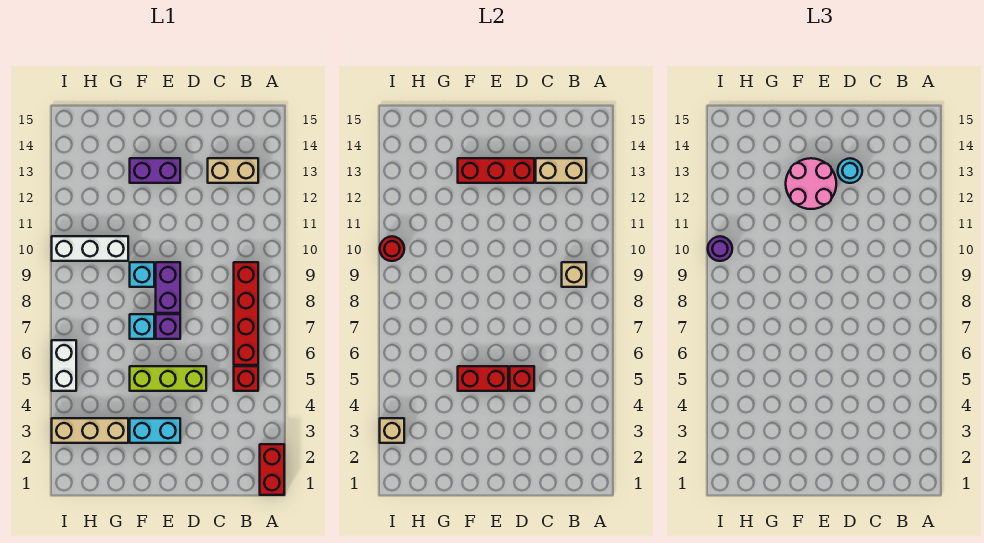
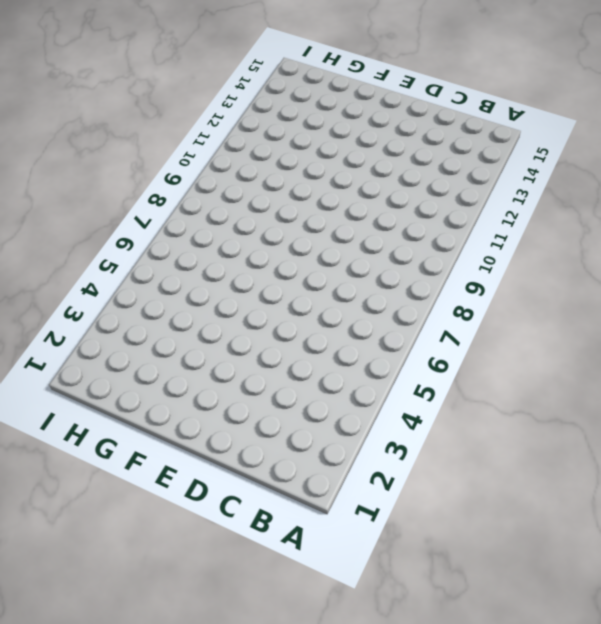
none -> red 1x2 brick [260,444,284,495]
none -> red 1x1 brick [234,366,258,391]
none -> red 1x4 brick [234,262,258,365]

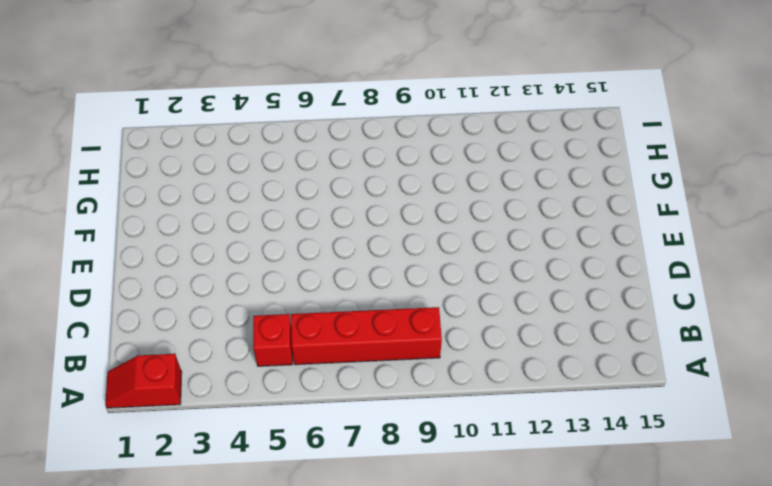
red 1x2 slope [105,354,182,408] -> red 1x2 brick [260,444,284,495]
none -> tan 1x2 brick [208,158,258,183]
none -> lime 1x3 brick [130,366,206,391]
none -> cyan 1x2 brick [130,418,180,443]

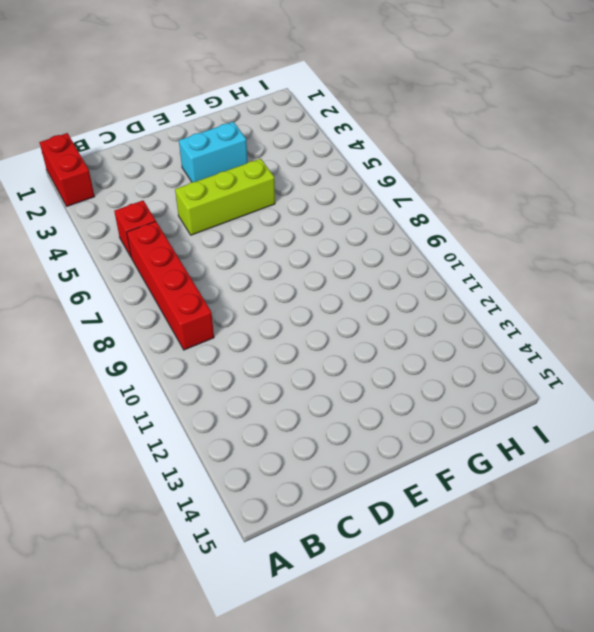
none -> tan 1x2 brick [208,158,258,183]
none -> purple 1x1 brick [156,314,180,339]
none -> purple 1x2 brick [156,262,180,313]

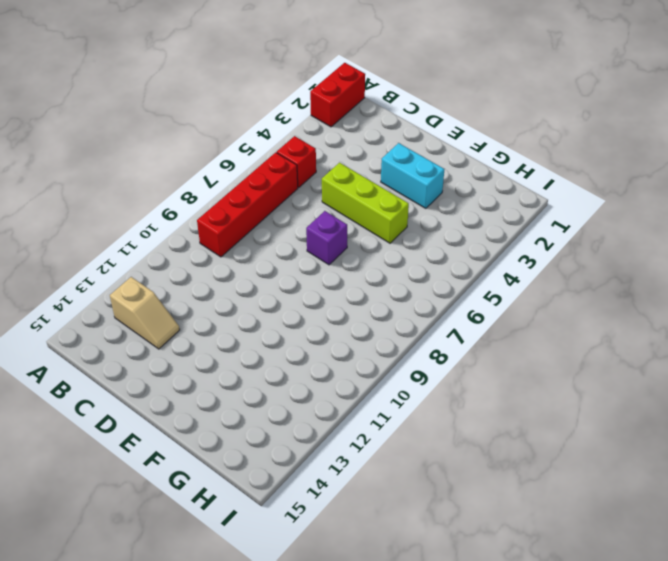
tan 1x2 slope [110,277,180,349] -> tan 1x2 brick [208,158,258,183]
none -> purple 1x2 brick [156,262,180,313]
none -> purple 1x2 brick [130,158,180,183]
none -> cyan 1x1 brick [130,314,154,339]

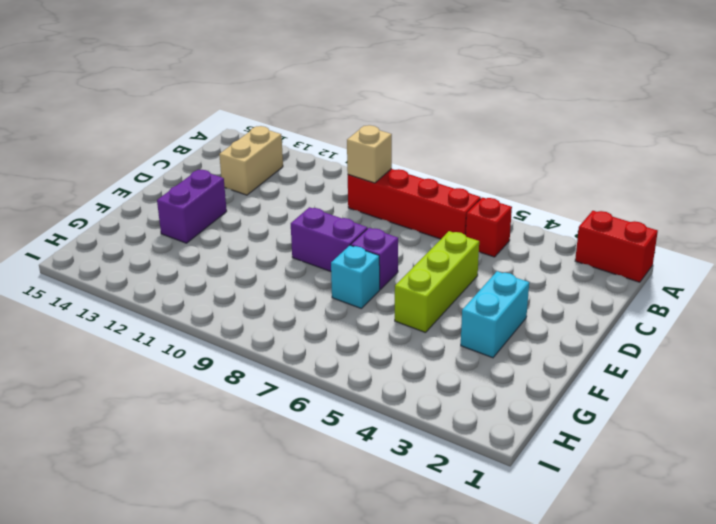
none -> cyan 1x1 brick [130,262,154,287]
none -> tan 1x3 brick [52,418,128,443]
none -> white 1x3 brick [52,236,128,261]

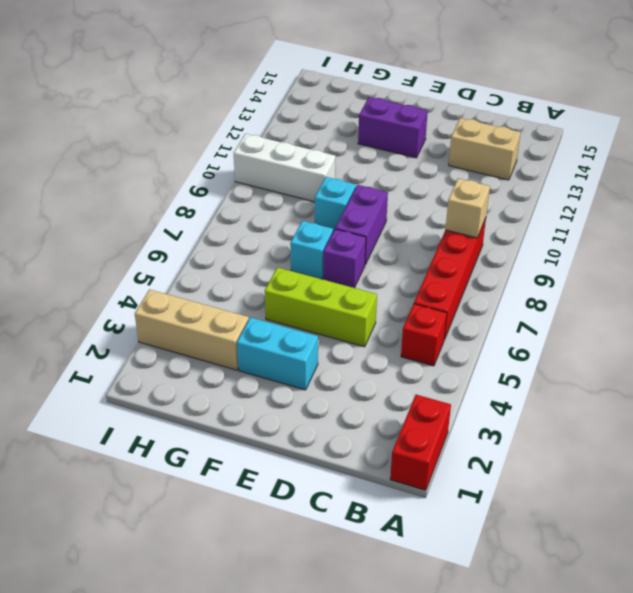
none -> white 1x2 brick [52,340,76,391]
none -> tan 1x2 brick [536,158,586,183]
none -> red 1x1 brick [510,366,534,391]

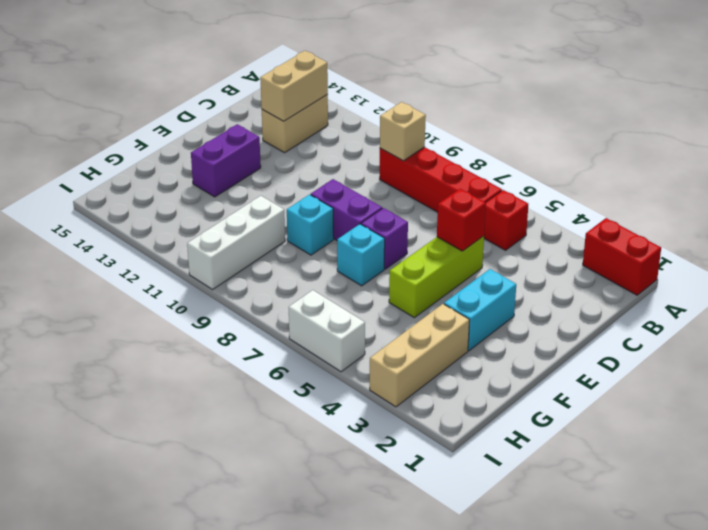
none -> red 1x3 brick [458,158,534,183]
none -> red 1x2 brick [458,366,508,391]
none -> tan 1x1 brick [380,418,404,443]

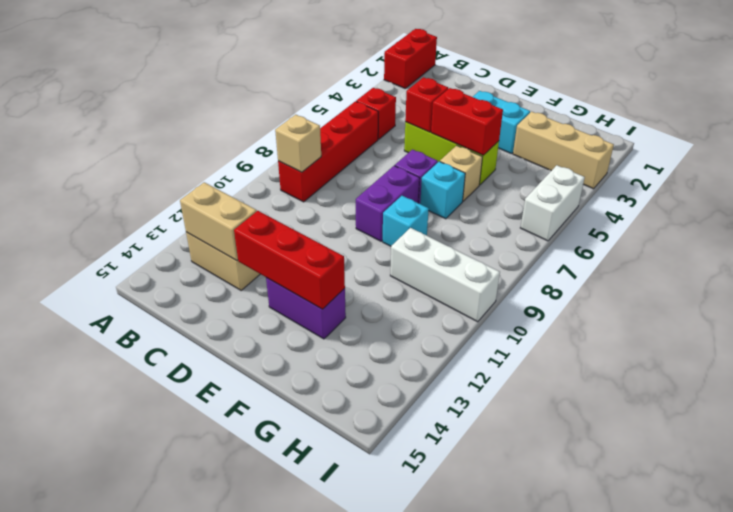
tan 1x1 brick [440,145,482,201] -> tan 1x1 brick moved to [380,418,404,443]
none -> red 1x1 round brick [380,236,404,261]
none -> cyan 1x1 round brick [838,158,862,183]
none -> pink 2x2 round brick [786,158,836,209]

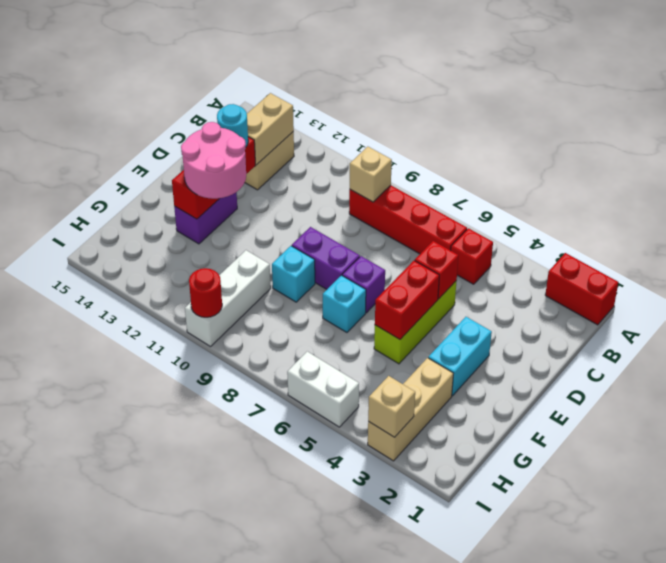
none -> purple 1x1 round brick [708,236,732,261]

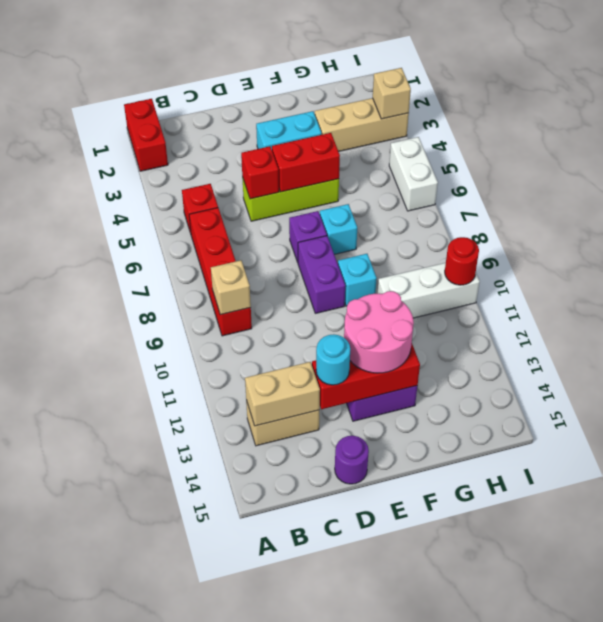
purple 1x1 round brick [335,436,369,484] -> purple 1x1 round brick moved to [708,236,732,261]

